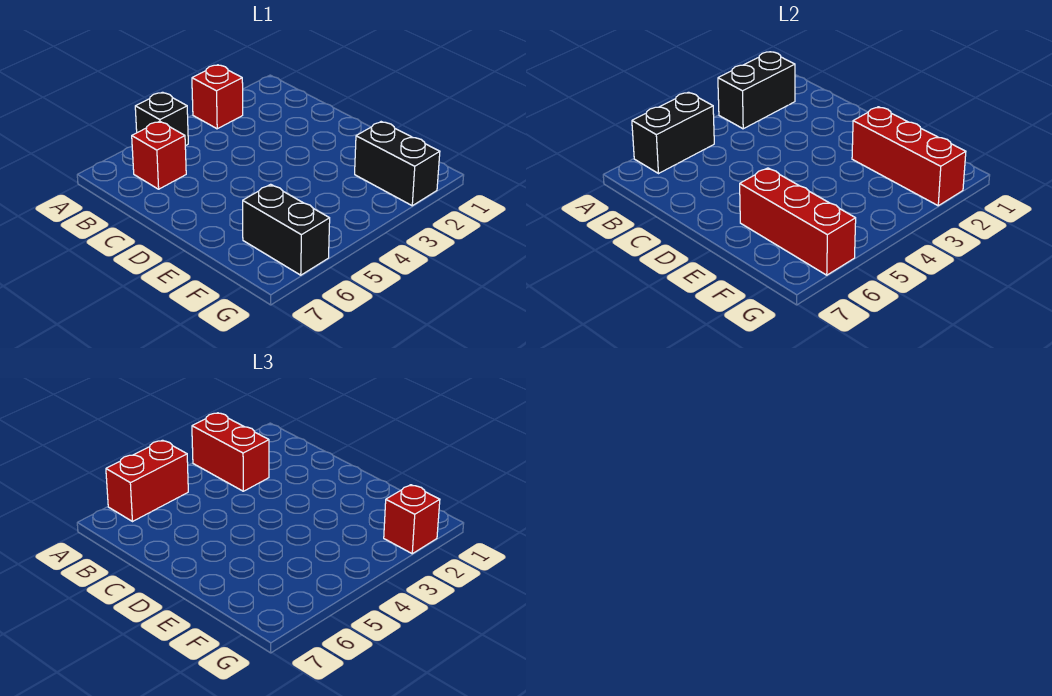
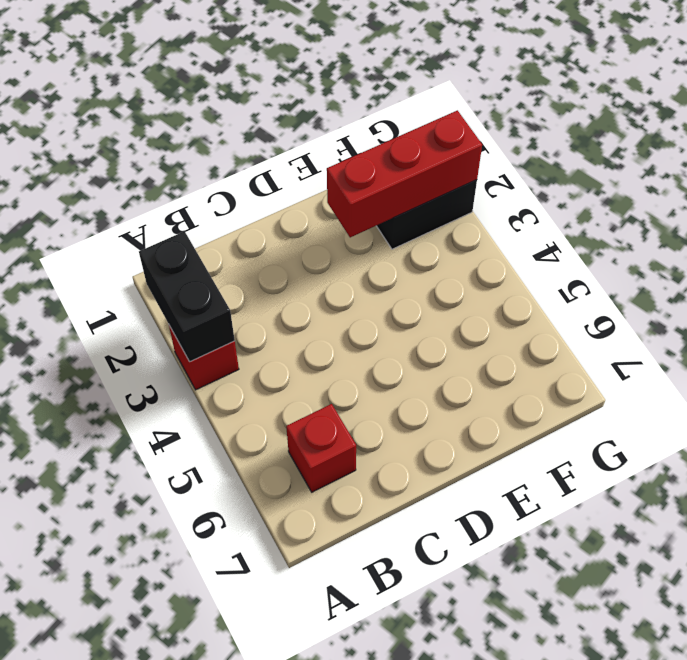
none -> black 1x1 brick [135,92,188,146]
none -> black 1x2 brick [243,184,330,275]
none -> black 1x2 brick [632,92,714,173]

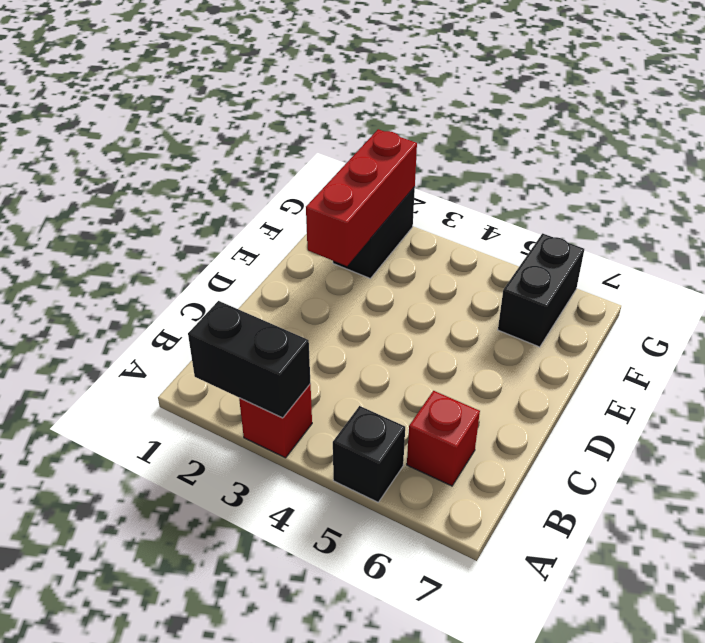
none -> black 1x2 brick [632,92,714,173]
none -> red 1x3 brick [740,168,856,275]
none -> red 1x2 brick [192,413,269,491]

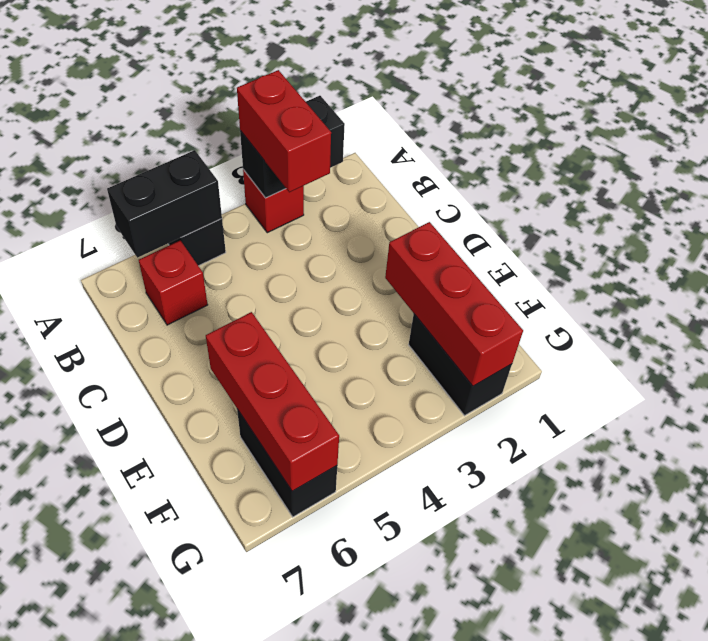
none -> red 1x2 brick [106,440,188,521]
none -> red 1x1 brick [384,485,440,554]

